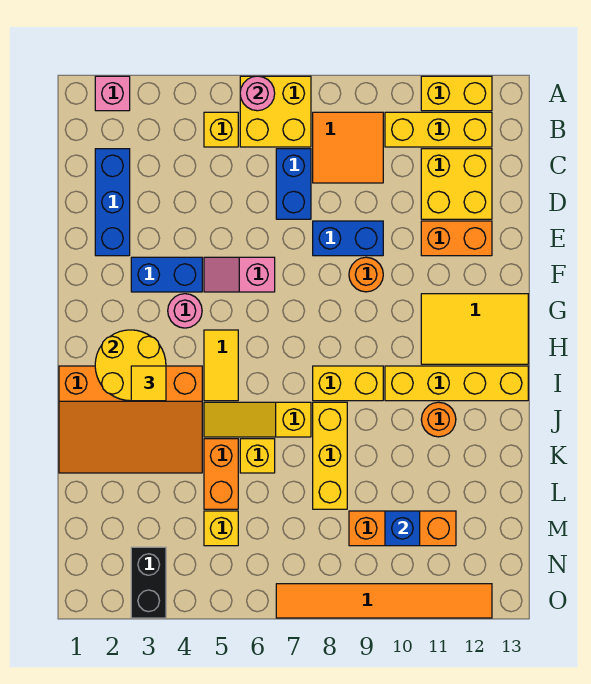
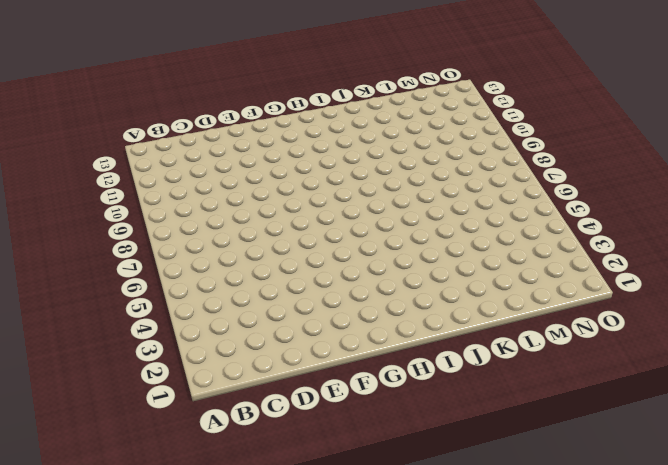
none -> pink 1x1 brick [95,76,130,111]
none -> yellow 2x2 brick [240,76,311,147]
none -> yellow 1x2 brick [421,76,492,111]
none -> yellow 1x1 brick [204,112,238,147]

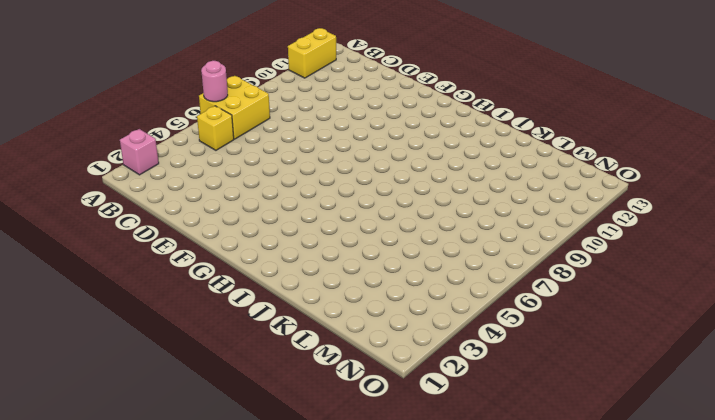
none -> orange 2x2 tile [313,112,383,183]
none -> yellow 1x3 brick [385,112,492,147]
none -> blue 1x3 brick [95,149,130,256]
none -> blue 1x2 brick [276,149,311,219]

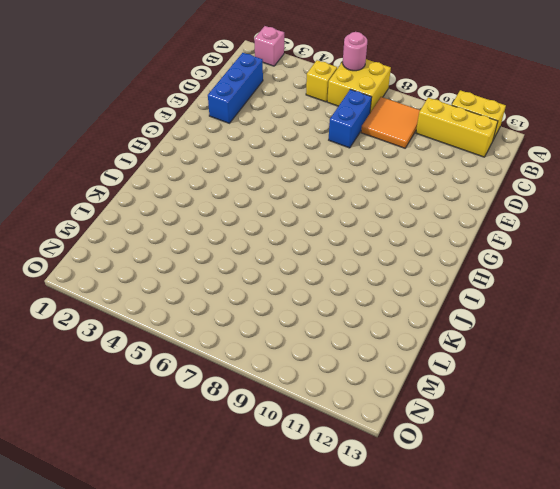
none -> yellow 2x2 brick [421,149,492,219]
none -> blue 1x2 brick [313,221,383,256]
none -> orange 1x2 brick [421,221,492,256]
none -> blue 1x2 brick [131,257,202,292]

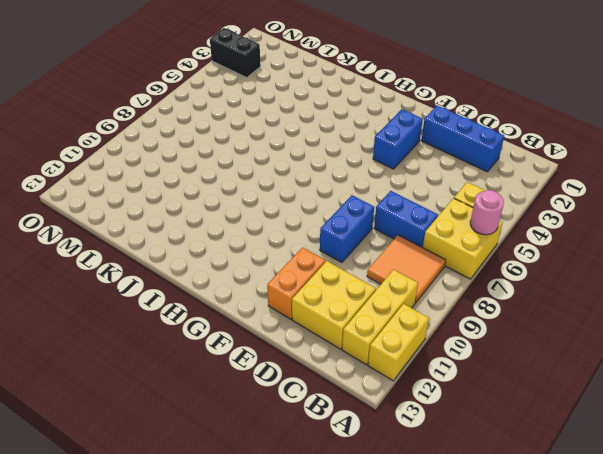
none -> pink 1x1 brick [95,76,130,111]
none -> pink 1x2 slope [204,257,275,292]
none -> orange 1x1 round brick [349,257,383,292]
none -> pink 1x1 round brick [168,294,202,328]

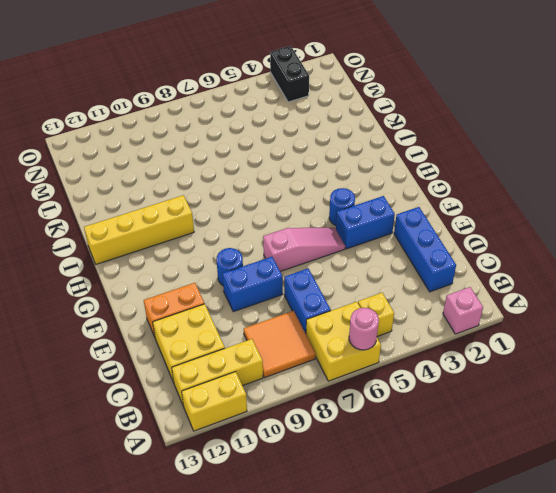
pink 1x3 slope [263,228,345,272] -> pink 1x2 slope [204,257,275,292]
blue 1x1 round brick [216,248,243,285] -> orange 1x1 round brick [349,257,383,292]
blue 1x1 round brick [329,188,355,226] -> pink 1x1 round brick [168,294,202,328]
none -> yellow 2x3 tile [421,294,528,364]
none -> yellow 1x2 tile [204,330,238,401]
none -> orange 3x4 slope [59,366,202,473]
none -> yellow 1x2 brick [313,366,383,401]

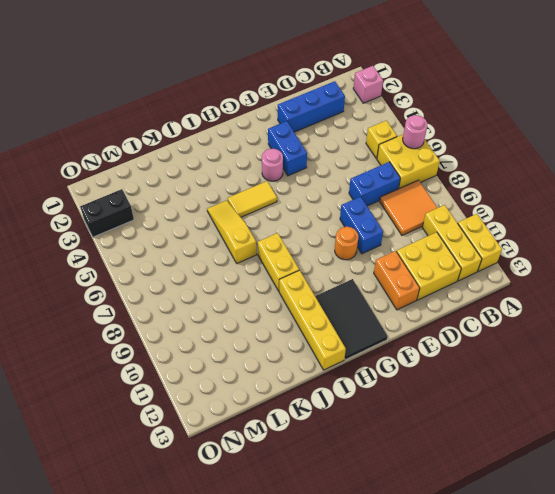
black 2x3 tile [315,279,388,360] -> yellow 2x3 tile [421,294,528,364]
none -> pink 1x2 slope [204,257,275,292]
none -> orange 3x4 slope [59,366,202,473]
none -> yellow 1x3 brick [313,402,347,509]
none -> orange 1x1 round brick [421,402,456,437]

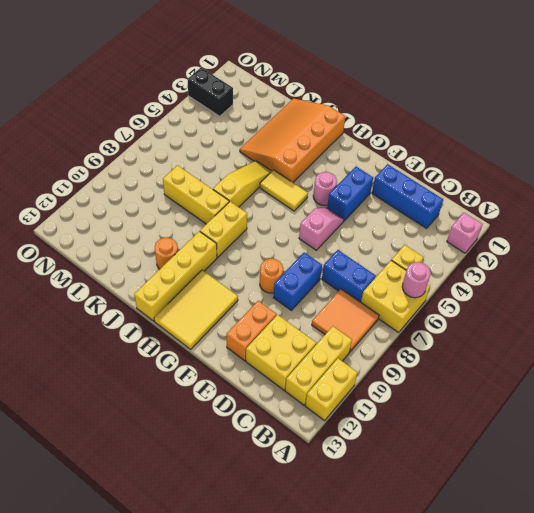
none -> orange 1x2 brick [204,439,238,509]
none -> yellow 1x1 brick [240,439,275,473]
none -> yellow 1x1 brick [204,511,238,546]
none -> orange 1x3 brick [349,511,456,546]

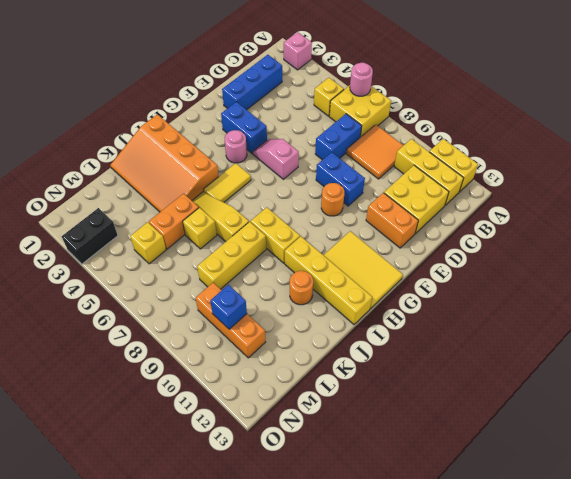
none -> orange 1x6 tile [276,584,492,618]
none -> yellow 2x2 round brick [95,330,166,401]
none -> yellow 1x1 tile [131,366,166,401]

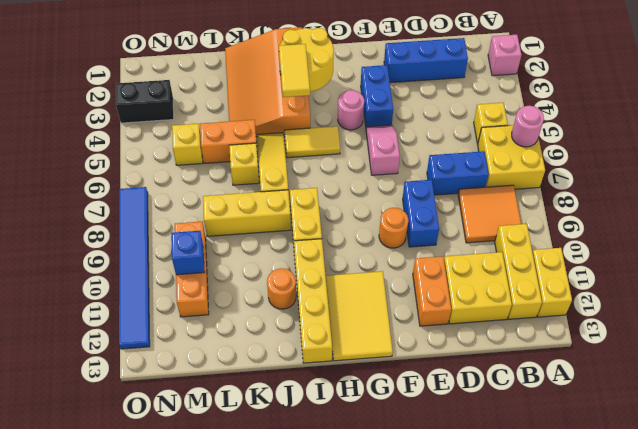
yellow 1x2 tile [279,44,310,97] -> yellow 1x1 tile [131,366,166,401]
blue 1x6 tile [119,187,150,349] -> orange 1x6 tile [276,584,492,618]

